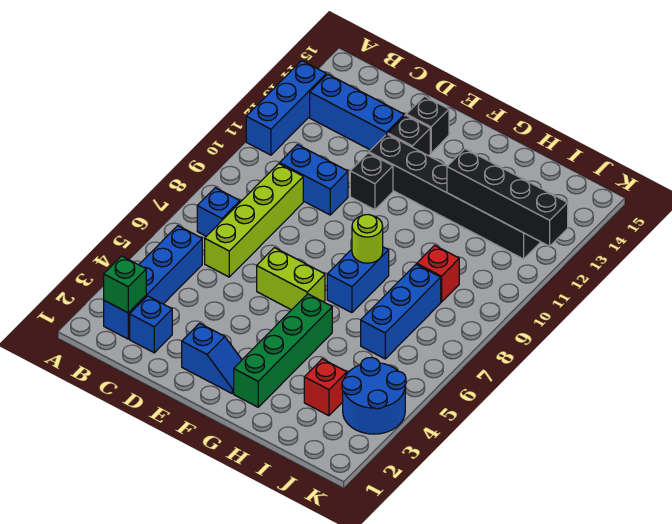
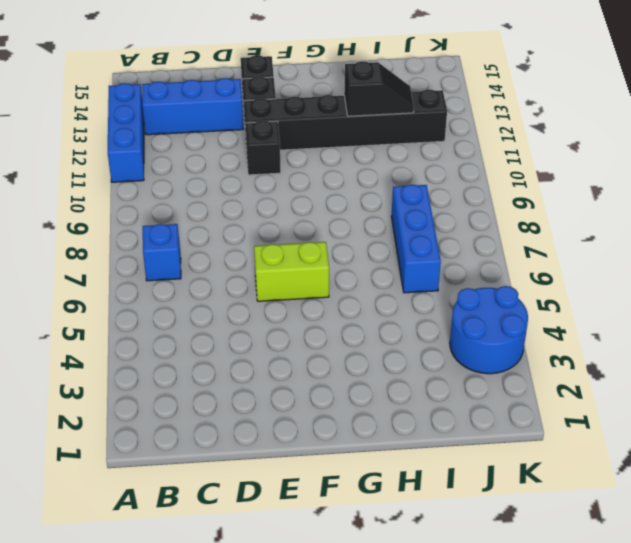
black 1x2 slope [344,61,414,116] -> black 1x4 brick [447,149,568,246]
none -> blue 1x4 brick [104,226,202,339]
none -> blue 1x1 brick [130,296,172,353]
none -> lime 1x4 brick [205,164,303,277]

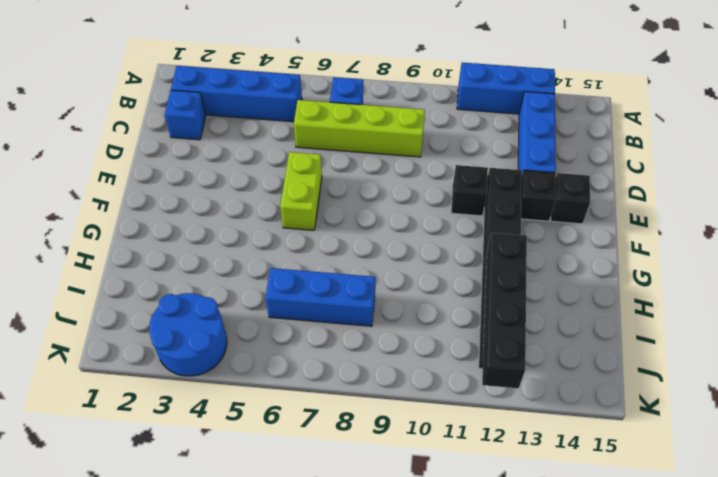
none -> blue 1x2 brick [280,145,348,215]
none -> blue 1x2 slope [182,323,242,393]
none -> green 1x4 brick [234,294,332,407]

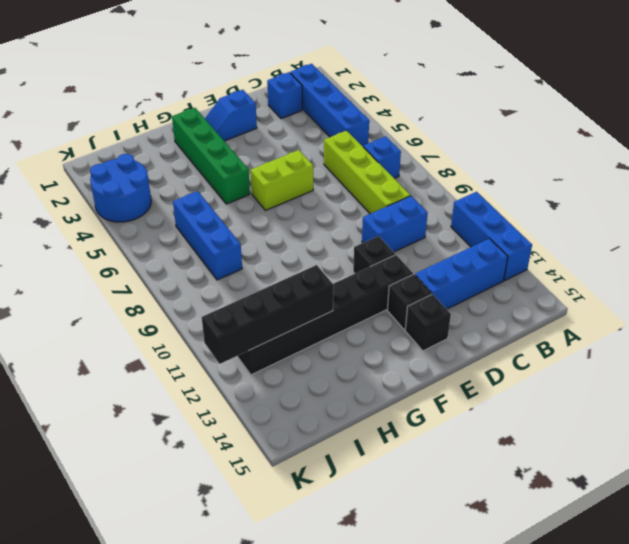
none -> blue 1x2 brick [327,247,389,313]
none -> red 1x1 brick [304,359,347,416]
none -> red 1x1 brick [417,245,459,302]

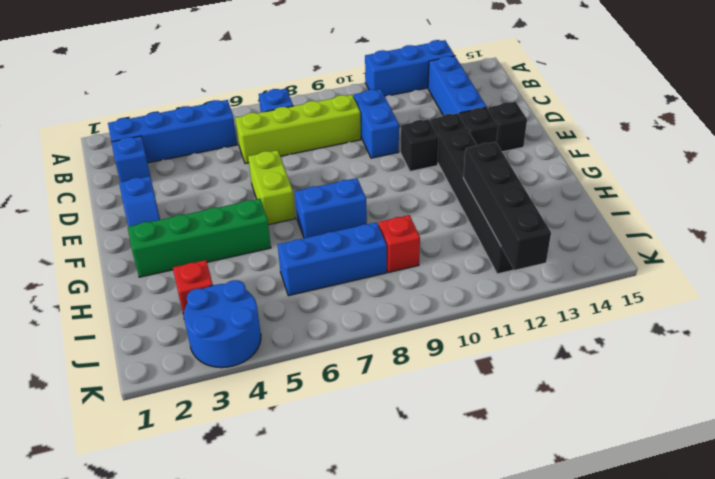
none -> green 1x1 brick [104,256,146,313]
none -> lime 1x1 round brick [352,214,383,263]

